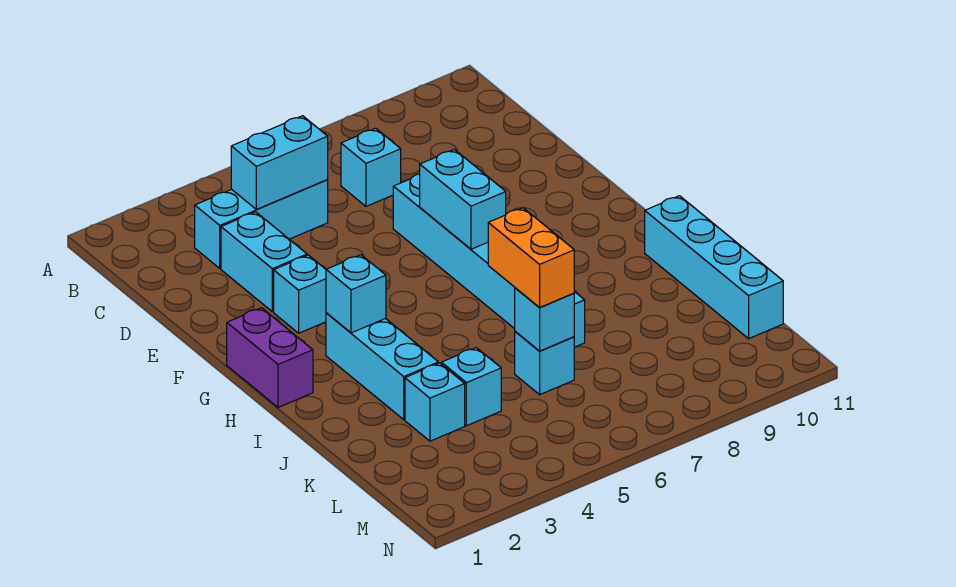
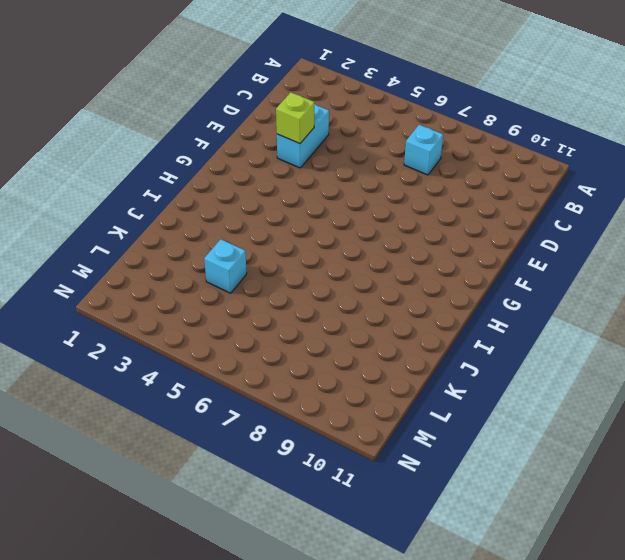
lime 1x1 brick [276,92,314,144] -> none
none -> cyan 1x3 brick [195,180,328,268]
none -> cyan 1x6 brick [393,174,585,347]
none -> cyan 1x1 brick [274,255,326,333]

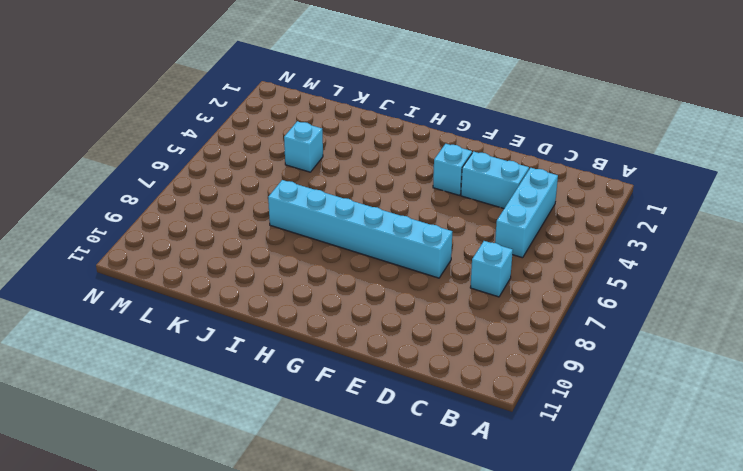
none -> purple 1x2 brick [227,308,313,407]
none -> cyan 1x3 brick [326,313,438,419]
none -> cyan 1x4 brick [645,196,783,339]

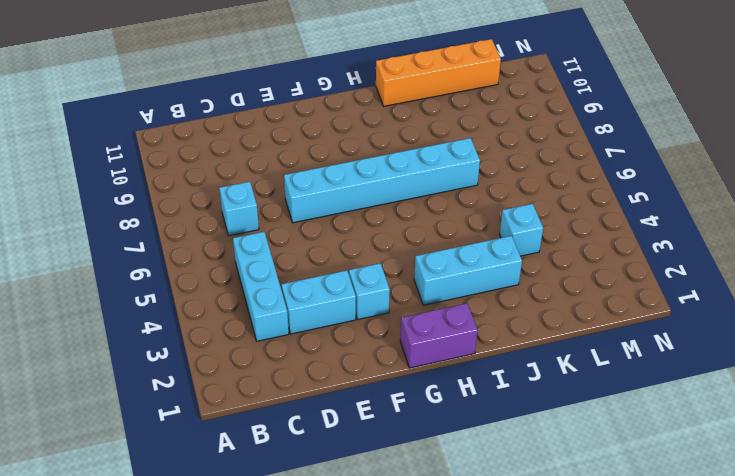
orange 1x4 brick [376,39,501,106] -> cyan 1x4 brick [645,196,783,339]
none -> cyan 1x1 brick [405,363,465,441]
none -> cyan 1x1 brick [515,331,574,395]
none -> cyan 1x2 brick [231,116,328,209]

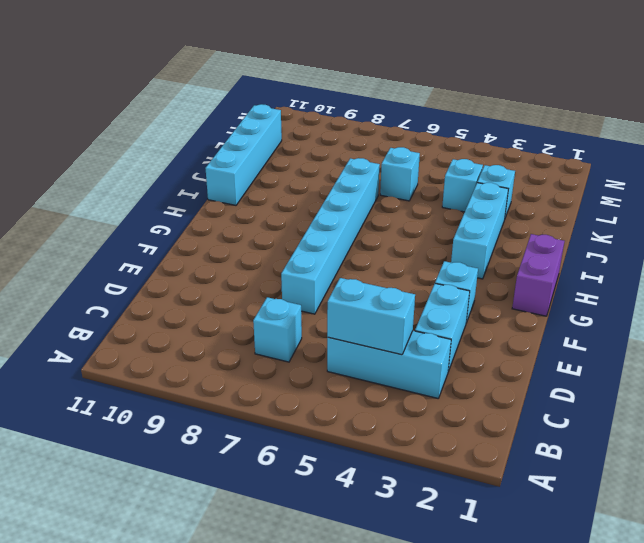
none -> cyan 1x2 brick [420,150,506,249]
none -> cyan 1x1 brick [326,255,386,333]
none -> cyan 1x1 brick [515,288,574,351]

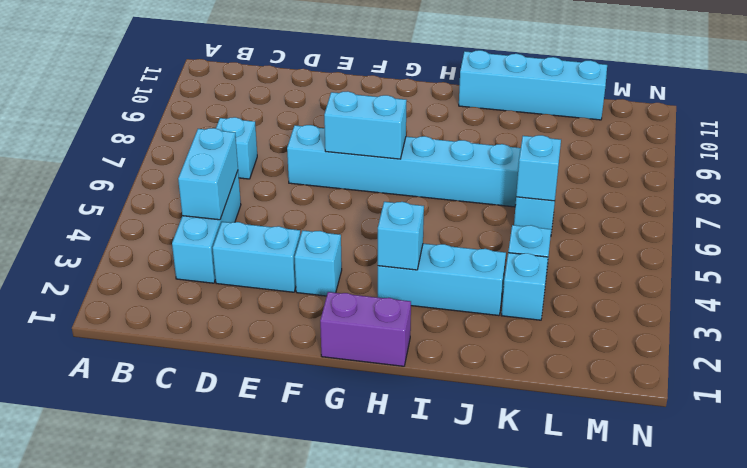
none -> orange 1x2 brick [488,208,574,308]

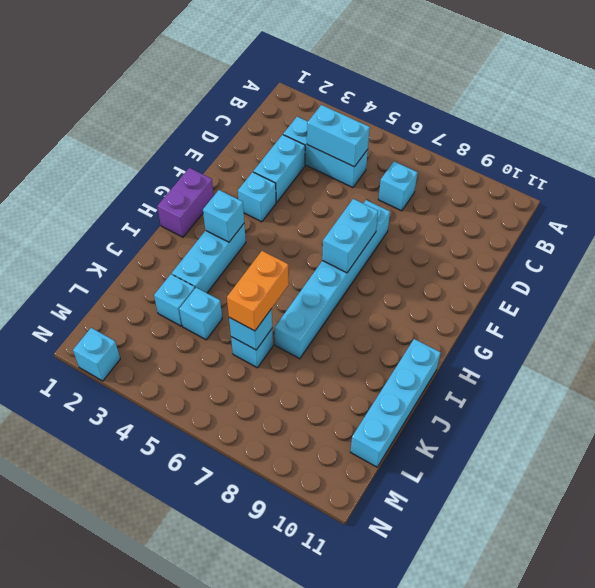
cyan 1x1 brick [73,328,120,381] -> none

